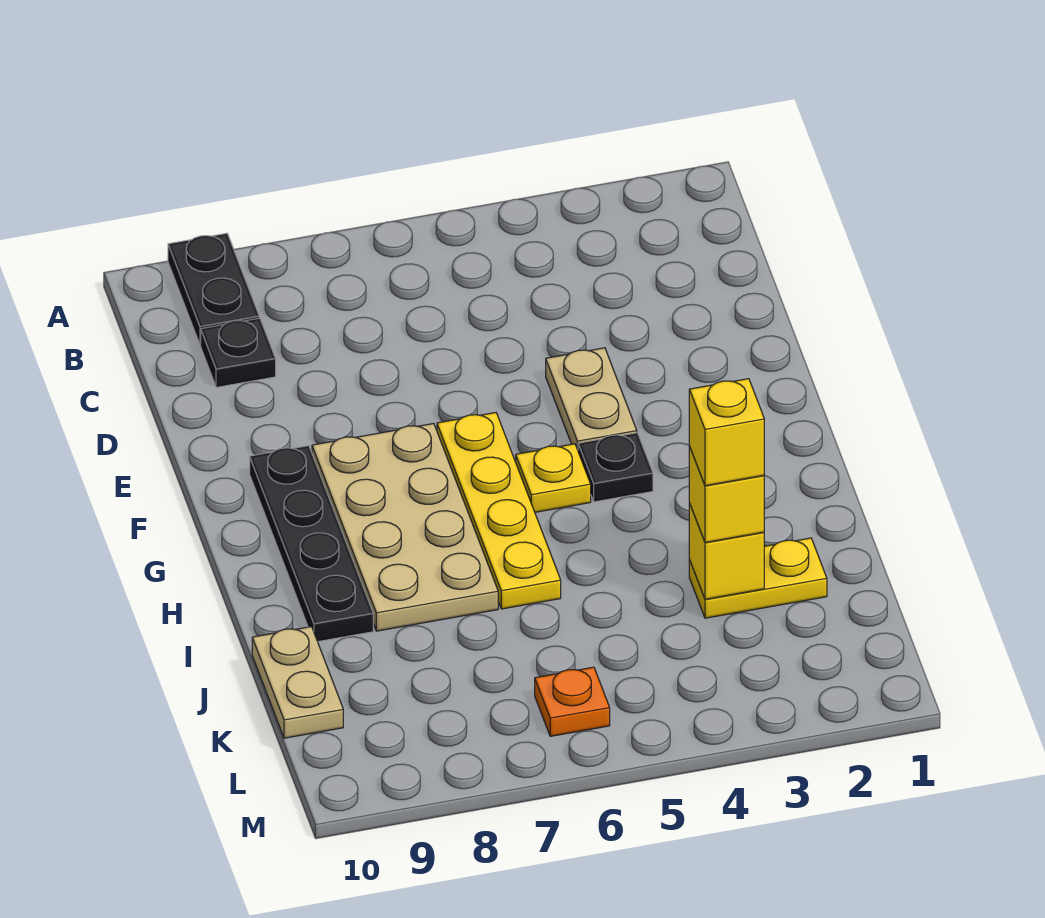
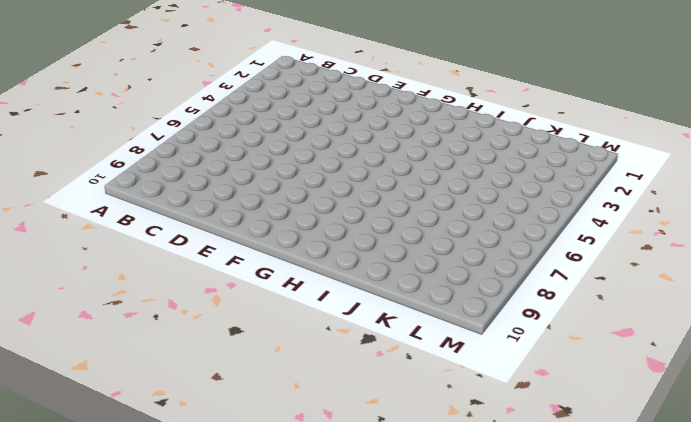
none -> black 1x2 plate [168,233,259,345]
none -> black 1x1 plate [201,318,276,387]
none -> tan 1x2 plate [546,348,637,450]

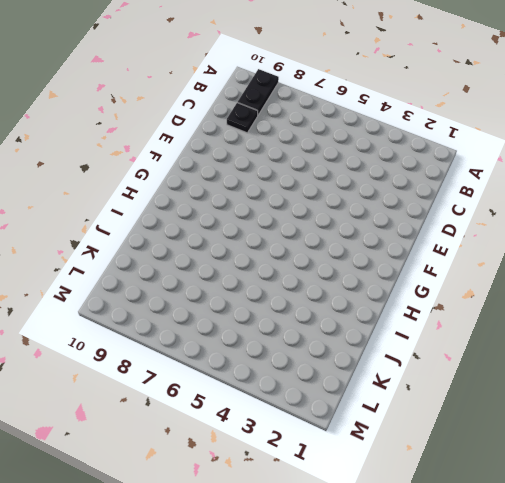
none -> tan 1x2 plate [546,348,637,450]
none -> yellow 1x4 plate [437,413,561,609]
none -> tan 2x4 plate [312,424,498,631]

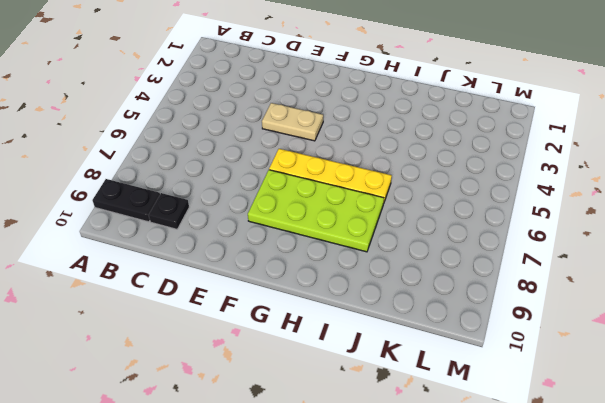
lime 2x4 plate [248,170,384,252] -> tan 2x4 plate [312,424,498,631]
none -> black 1x4 plate [250,446,373,642]
none -> black 1x1 plate [578,433,653,502]
none -> yellow 1x1 plate [516,444,591,512]

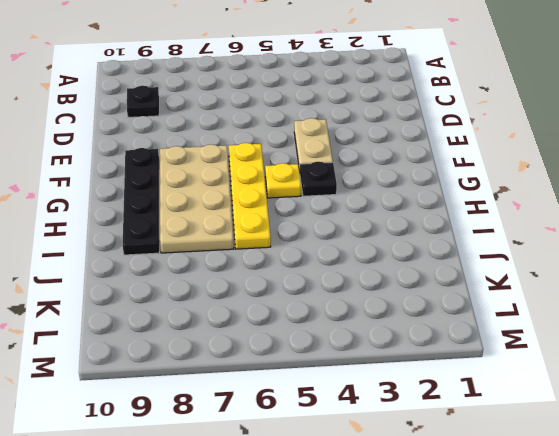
none -> black 1x2 plate [168,233,259,345]
none -> yellow 1x2 plate [689,538,827,618]
none -> tan 1x2 plate [252,627,343,738]

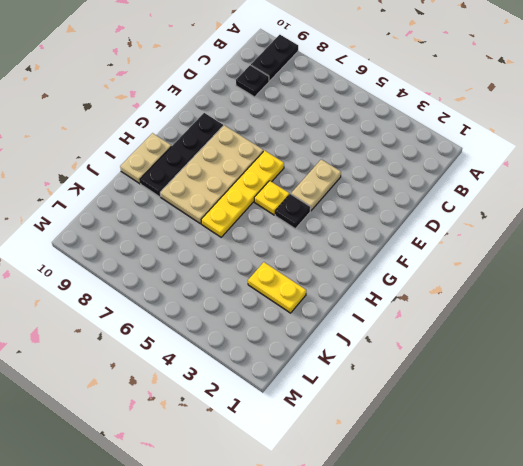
tan 1x2 plate [120,133,171,184] -> tan 1x2 plate moved to [252,627,343,738]
none -> orange 1x1 plate [535,667,610,736]
none -> yellow 1x1 brick [689,503,764,599]
none -> yellow 1x1 brick [689,446,764,542]

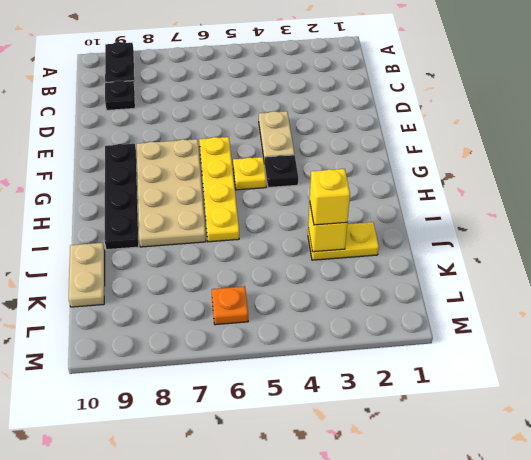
none -> yellow 1x1 brick [689,379,764,486]

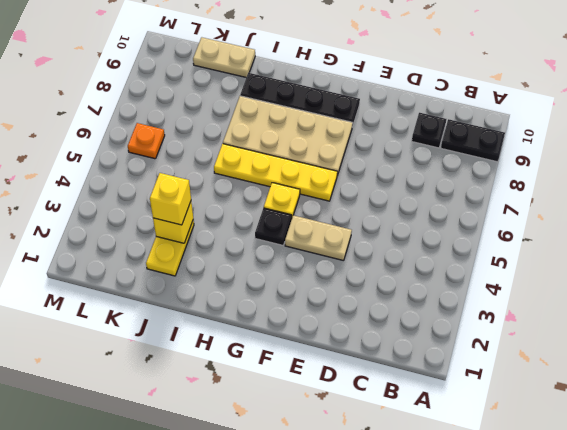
none -> yellow 1x1 brick [689,379,764,486]

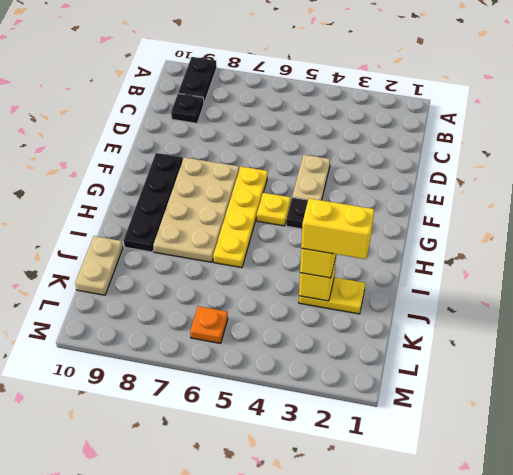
yellow 1x2 brick [301,198,374,259] -> yellow 1x1 brick [689,379,764,486]

